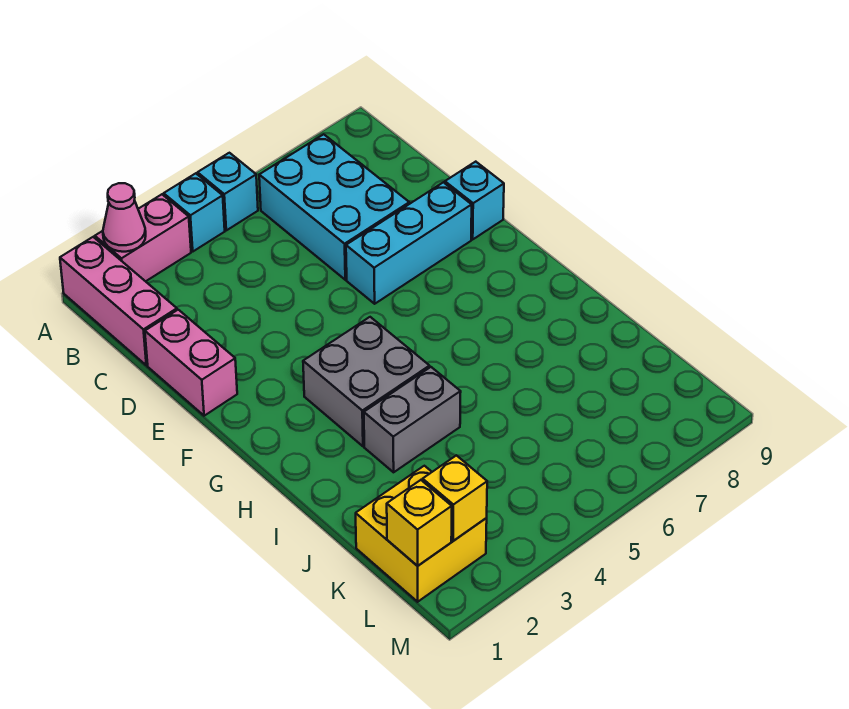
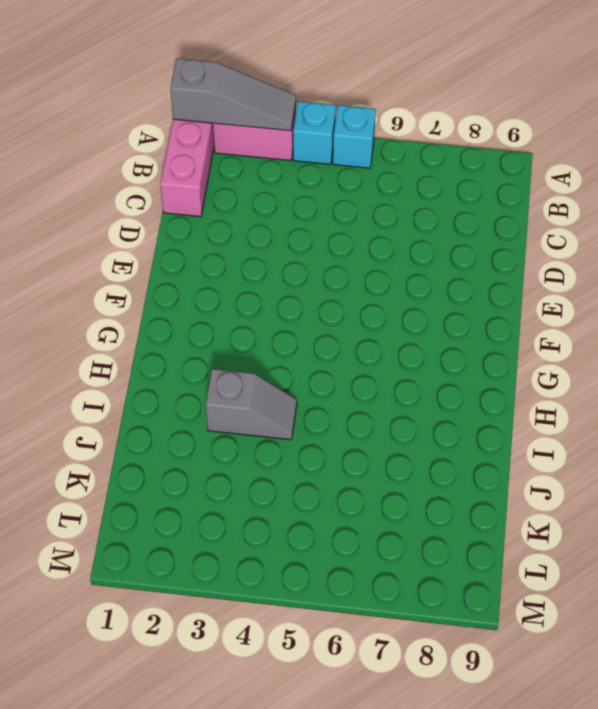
grey 1x3 slope [170,59,296,131] -> pink 1x1 cone [103,183,146,252]
grey 1x2 slope [206,369,297,440] -> grey 1x2 brick [364,367,461,472]
none -> cyan 2x3 brick [259,134,409,280]
none -> pink 1x2 brick [145,310,237,416]
none -> cyan 1x3 brick [346,182,472,304]

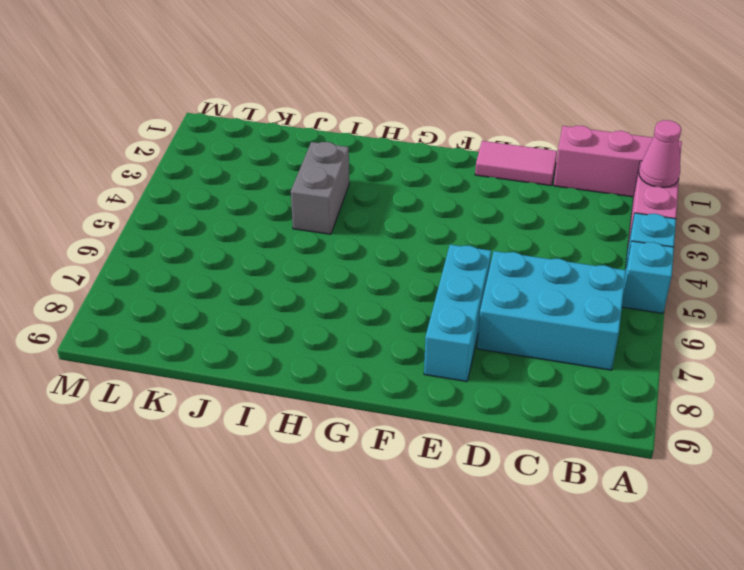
pink 1x2 tile [475,141,557,186] -> pink 1x2 brick [145,310,237,416]
none -> cyan 1x1 brick [445,162,504,239]
none -> grey 2x2 brick [303,317,430,446]
none -> yellow 2x2 brick [356,466,487,602]

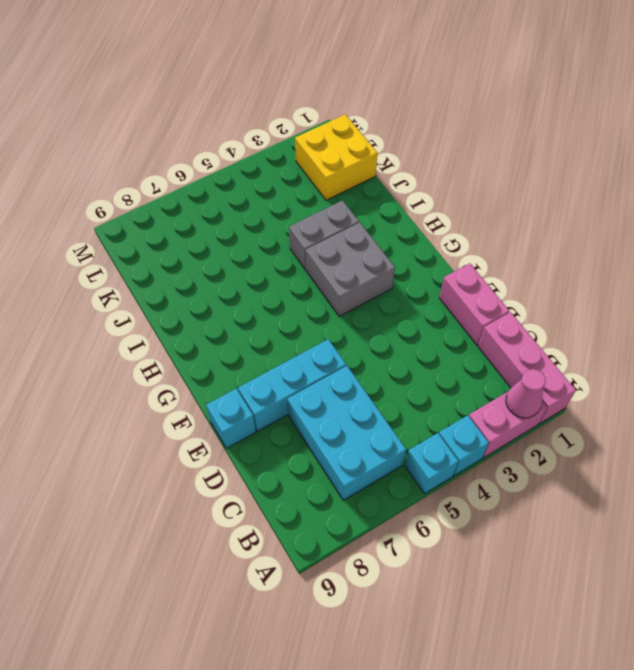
none -> yellow 1x1 brick [387,480,452,566]
none -> yellow 1x1 brick [423,455,487,541]

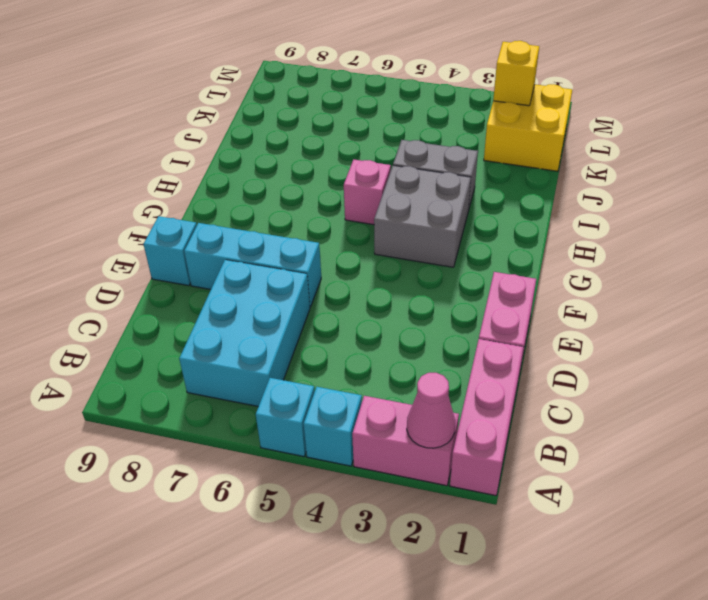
pink 1x1 brick [344,159,391,225] -> none
none -> yellow 1x1 brick [387,480,452,566]

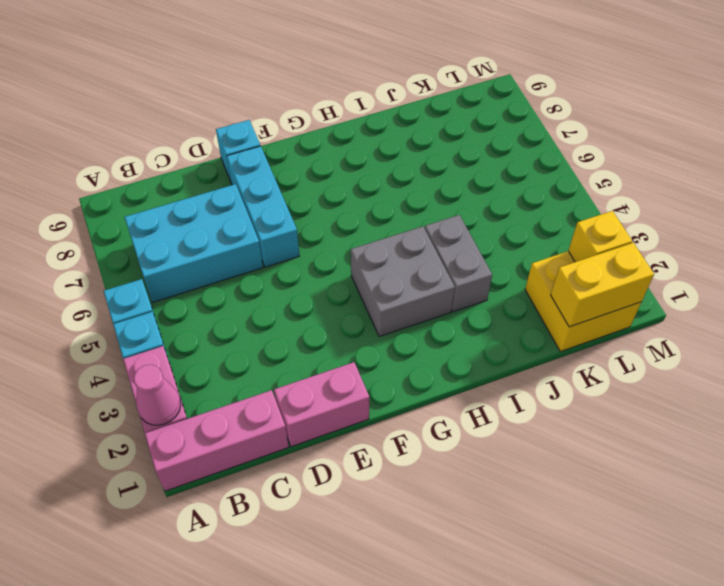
yellow 1x2 brick [551,243,654,327] -> yellow 1x1 brick [387,480,452,566]

